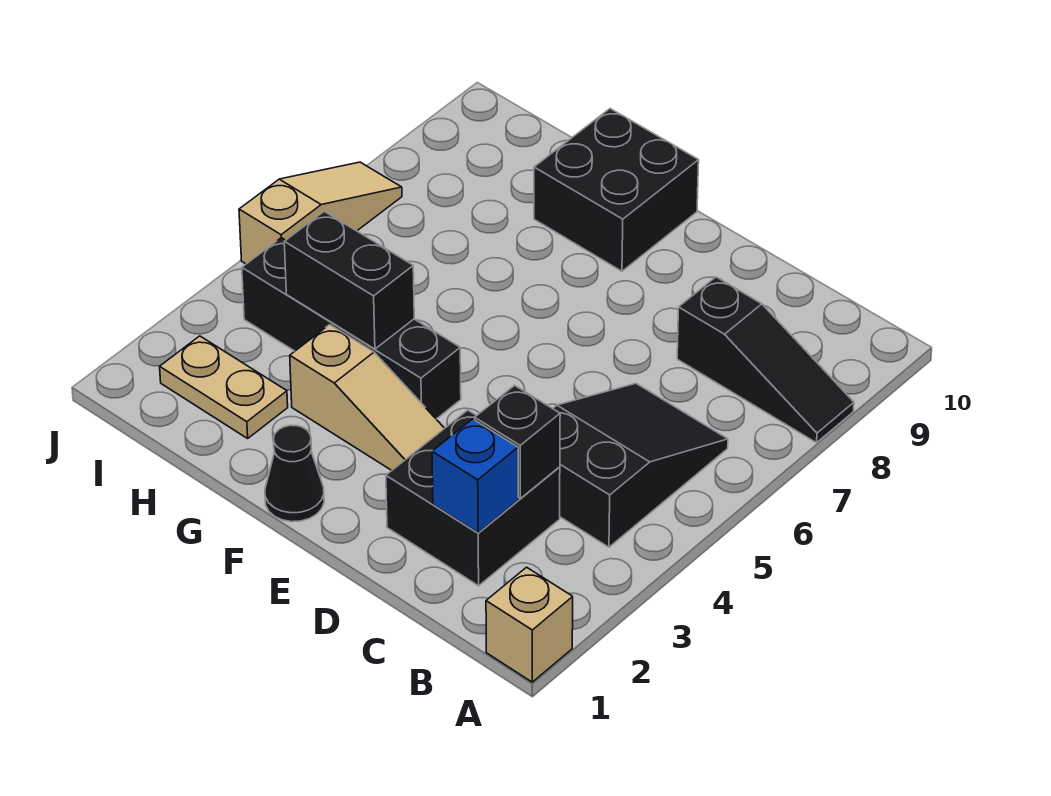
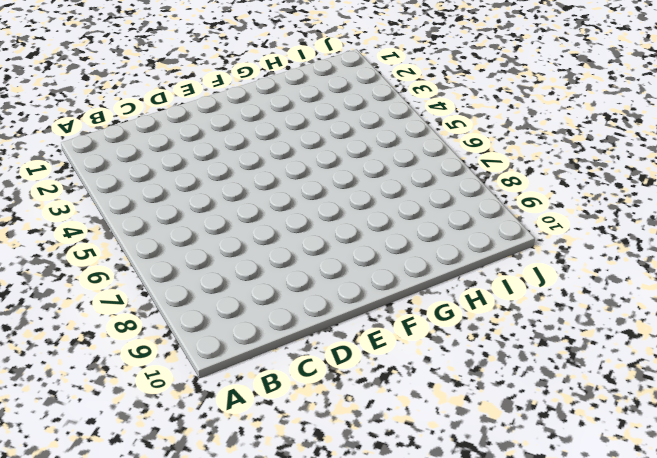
none -> tan 1x1 brick [486,567,573,682]
none -> black 1x3 slope [677,277,854,443]
none -> black 2x3 slope [553,383,728,547]

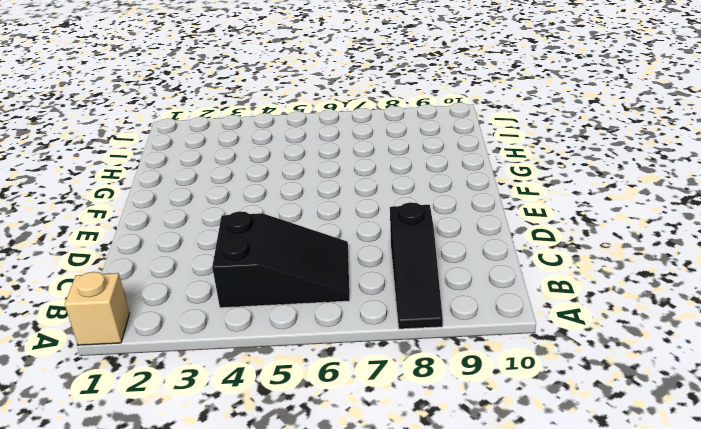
none -> black 2x2 brick [386,410,560,586]
none -> tan 1x3 slope [290,325,445,470]
none -> black 1x1 cone [265,425,324,522]

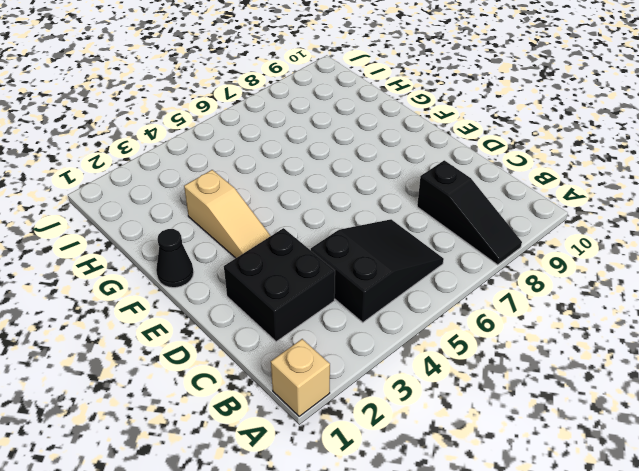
none -> black 1x4 brick [242,238,461,419]
none -> black 2x2 brick [534,109,699,271]
none -> tan 1x2 plate [160,336,288,438]

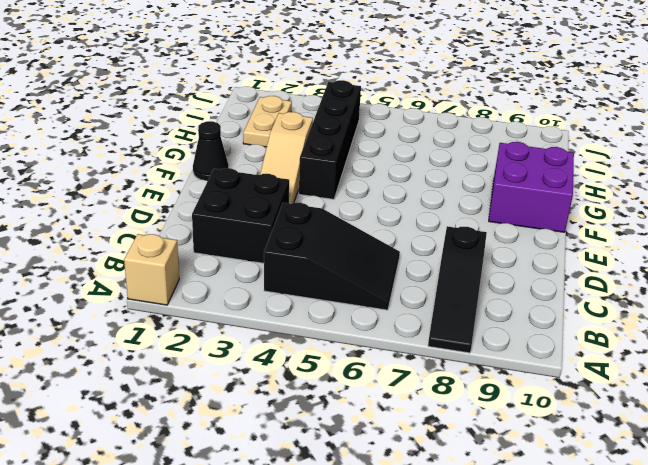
purple 2x2 brick [489,142,574,232] -> black 2x2 brick [534,109,699,271]
none -> tan 1x3 slope [239,162,402,264]
none -> blue 1x1 brick [432,419,518,533]
none -> black 1x1 brick [475,385,560,498]

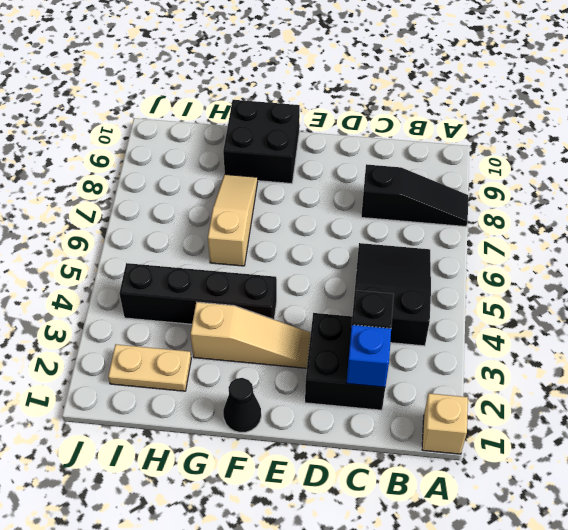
tan 1x3 slope [208,174,258,266] -> tan 1x3 slope moved to [239,162,402,264]
none -> black 1x2 brick [284,211,414,349]

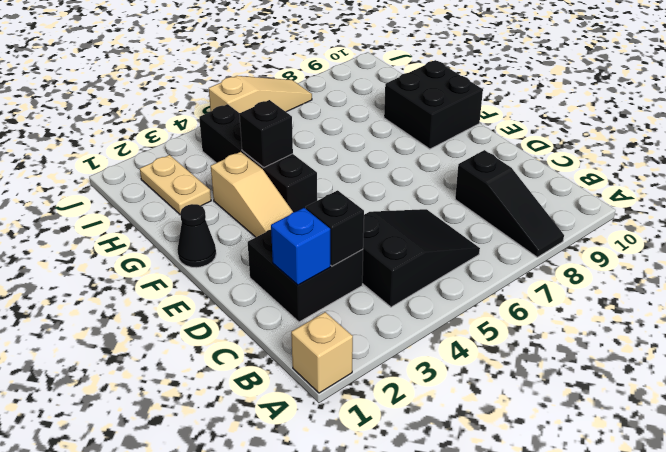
black 1x1 brick [240,100,293,168] -> black 1x2 brick [284,211,414,349]

